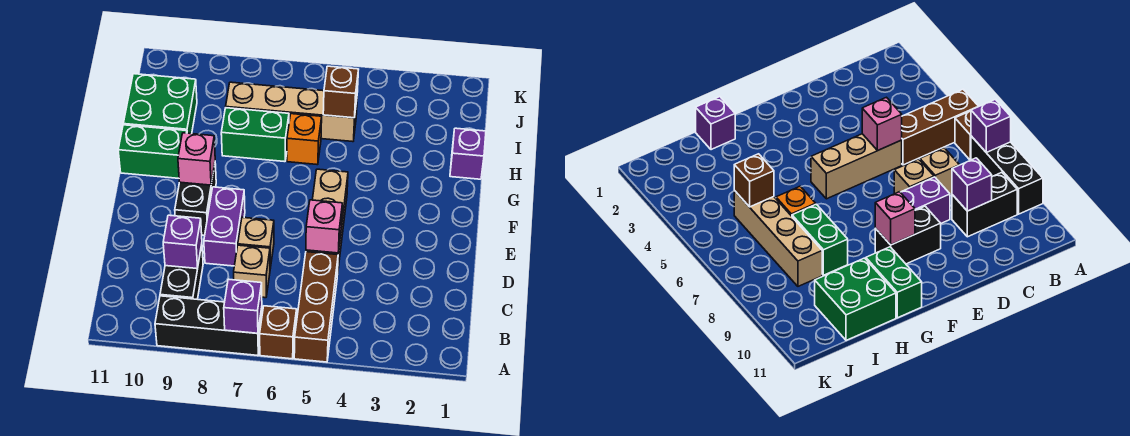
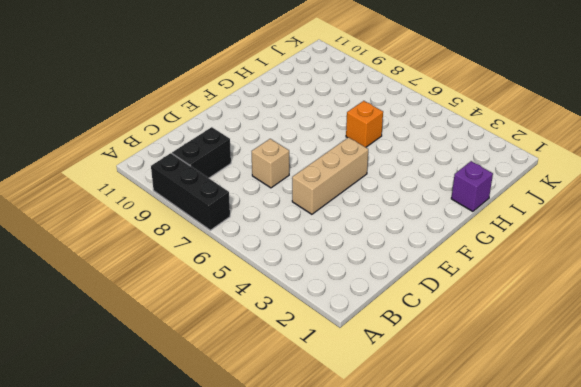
none -> brown 1x3 brick [294,252,338,362]
none -> brown 1x1 brick [260,306,297,359]
none -> tan 1x1 brick [234,245,270,298]

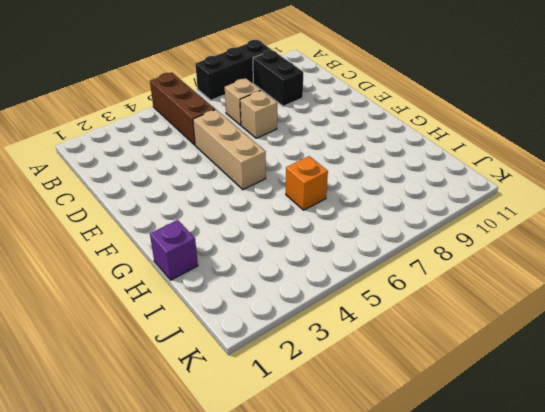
none -> brown 1x1 brick [260,306,297,359]
none -> purple 1x2 brick [204,187,245,266]
none -> black 1x2 brick [175,164,216,235]

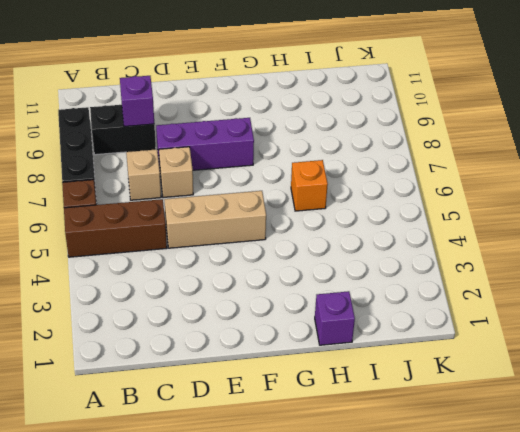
purple 1x3 brick [156,118,254,170] -> purple 1x2 brick [204,187,245,266]
none -> black 1x2 brick [175,164,216,235]
none -> green 1x2 brick [118,125,187,178]
none -> green 1x2 brick [221,108,289,162]

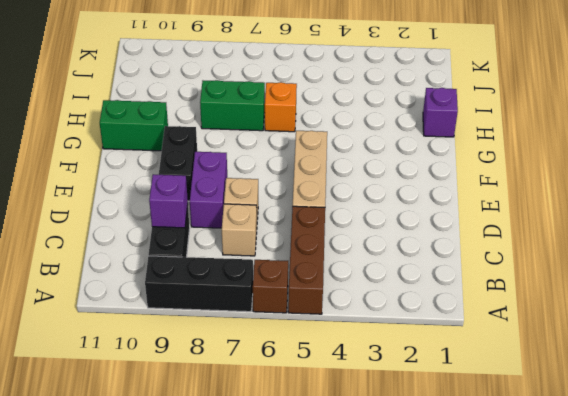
none -> green 2x2 brick [123,74,197,134]
none -> tan 1x4 brick [226,82,357,142]
none -> purple 1x1 brick [224,279,262,333]

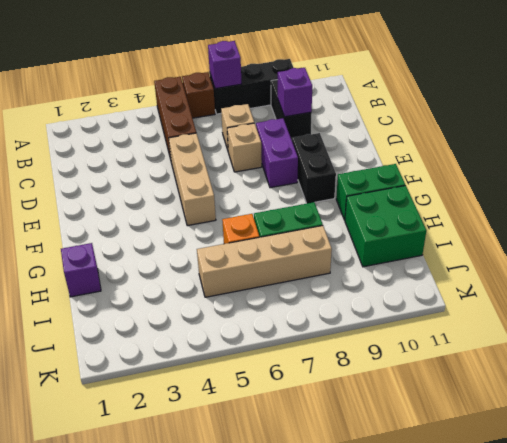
none -> pink 1x1 brick [306,200,342,253]
none -> pink 1x1 brick [178,133,215,185]
none -> brown 1x1 brick [323,66,359,118]

